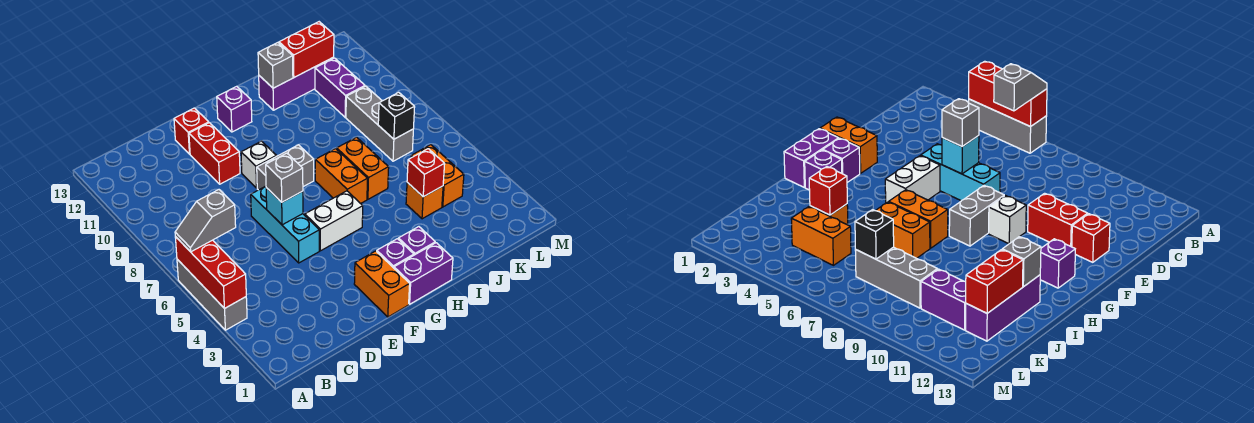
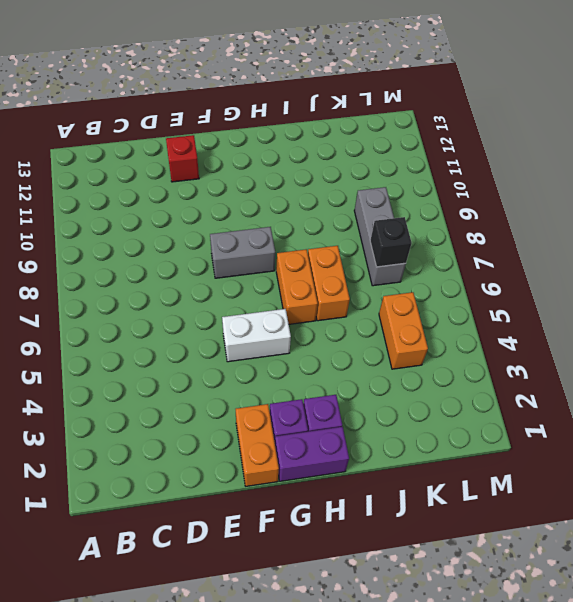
none -> grey 1x3 brick [177,259,247,330]
none -> cyan 1x3 brick [251,186,319,263]
none -> red 1x2 brick [189,123,240,184]

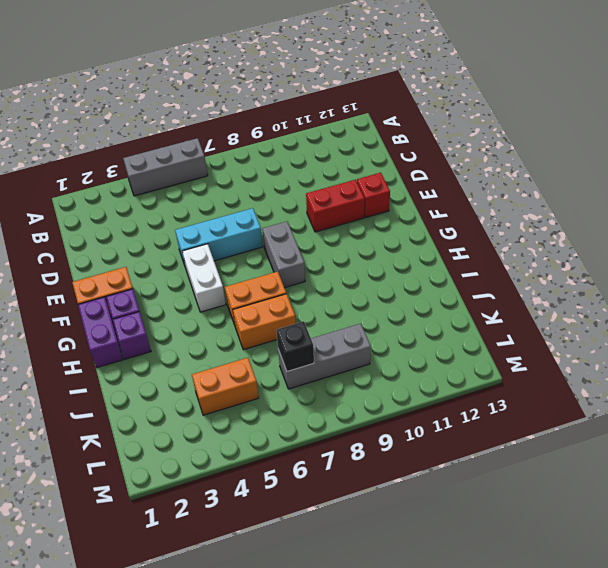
none -> white 1x1 brick [241,141,276,188]
none -> purple 1x1 brick [217,86,252,132]
none -> purple 1x3 brick [259,57,334,110]

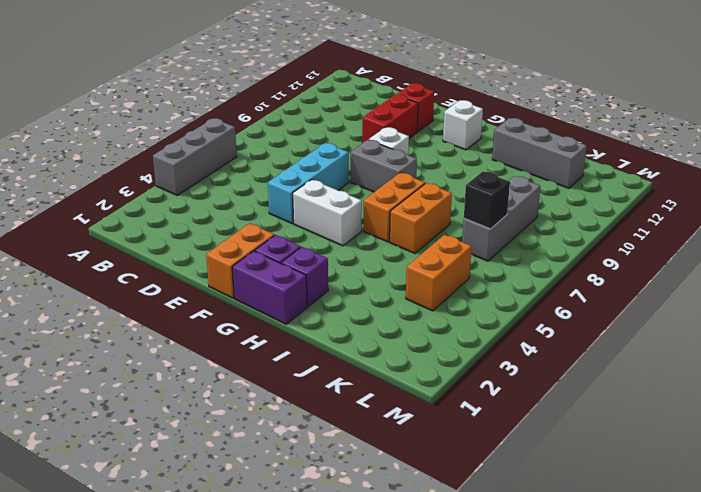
white 1x1 brick [443,100,483,150] -> purple 1x1 brick [217,86,252,132]
grey 1x3 brick [492,118,587,188] -> purple 1x3 brick [259,57,334,110]
none -> orange 1x1 brick [406,183,443,219]
none -> purple 1x2 brick [315,58,365,117]
none -> red 1x3 brick [175,237,246,309]

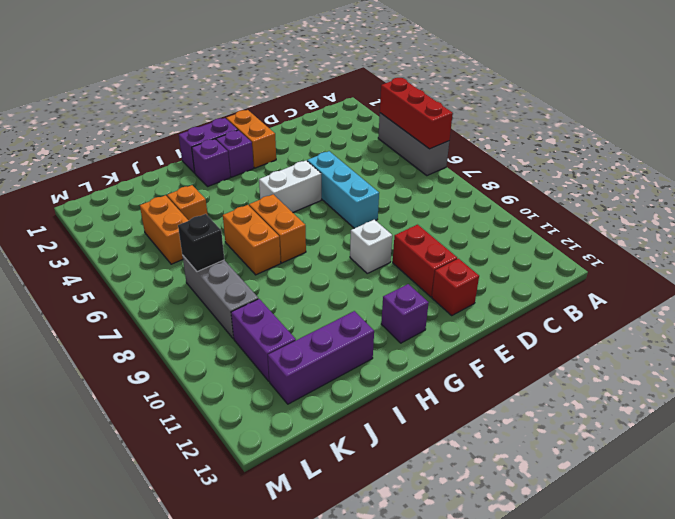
none -> grey 1x2 brick [257,145,314,190]
none -> cyan 1x1 brick [266,188,303,225]
none -> grey 1x1 brick [258,43,293,88]

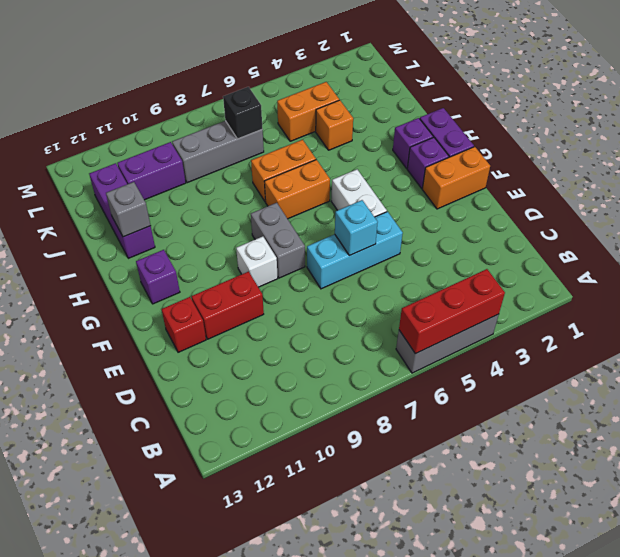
none -> red 1x1 brick [407,149,445,197]
none -> red 1x2 brick [279,22,334,77]
none -> grey 1x2 slope [175,189,236,252]

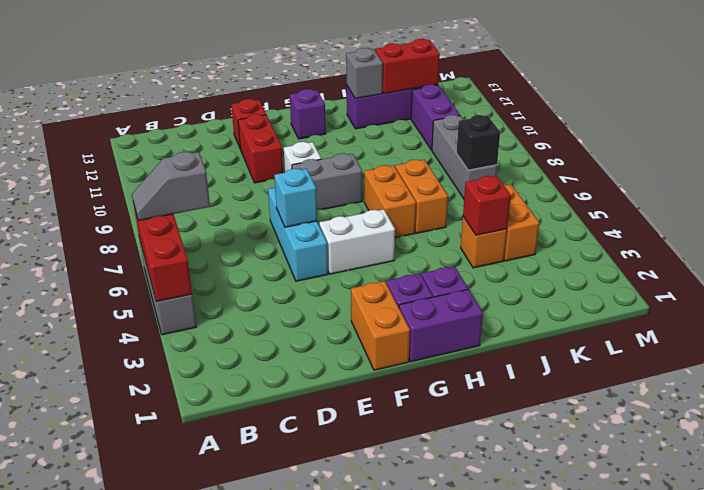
none -> grey 1x1 brick [266,153,303,202]

